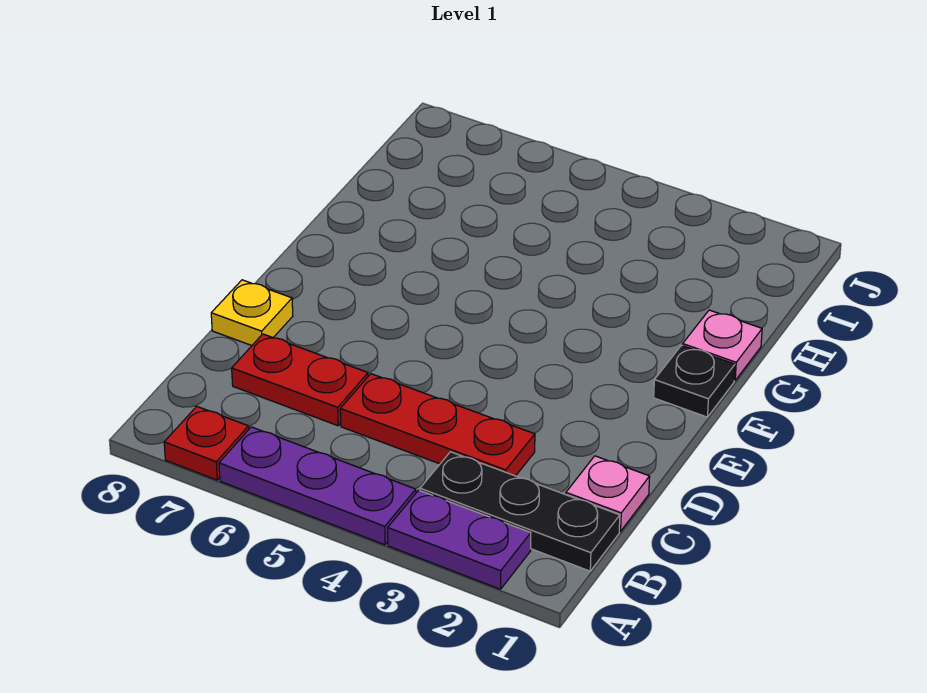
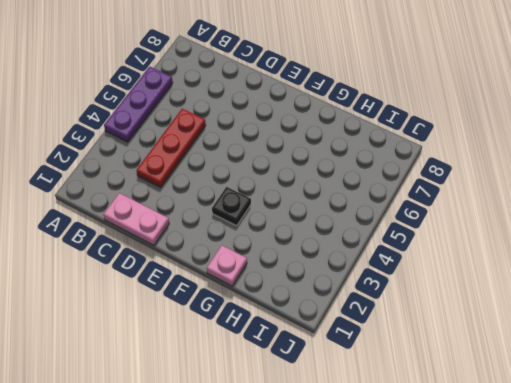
pink 1x2 plate [104,193,169,245] -> pink 1x1 plate [566,456,650,531]
black 1x1 plate [212,187,251,226] -> black 1x1 plate moved to [654,345,735,417]
none -> purple 1x2 plate [388,490,531,589]
none -> red 1x1 plate [164,406,249,480]

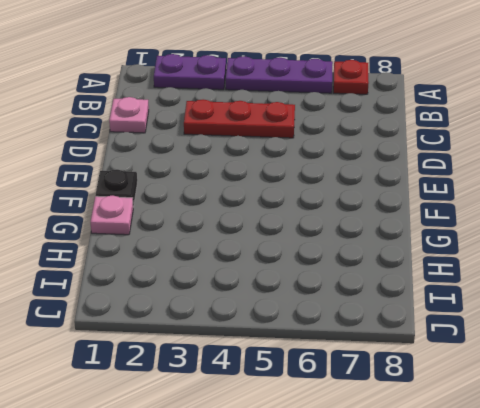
none -> black 1x3 plate [420,452,620,571]
none -> red 1x2 plate [232,334,368,426]

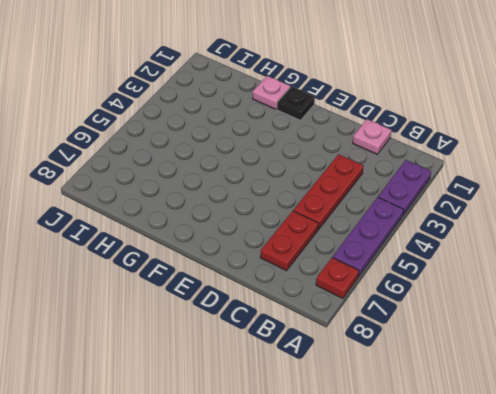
none -> black 1x3 plate [420,452,620,571]
none -> yellow 1x1 plate [211,280,293,346]

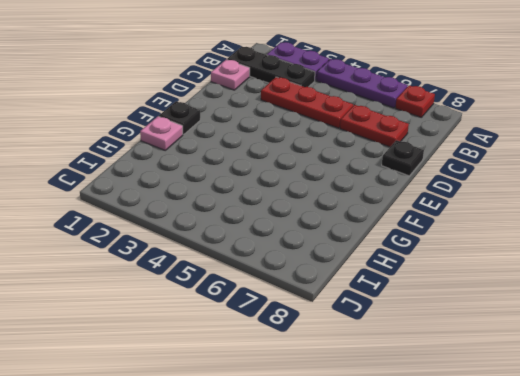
black 1x1 plate [382,140,424,176] -> yellow 1x1 plate [211,280,293,346]

